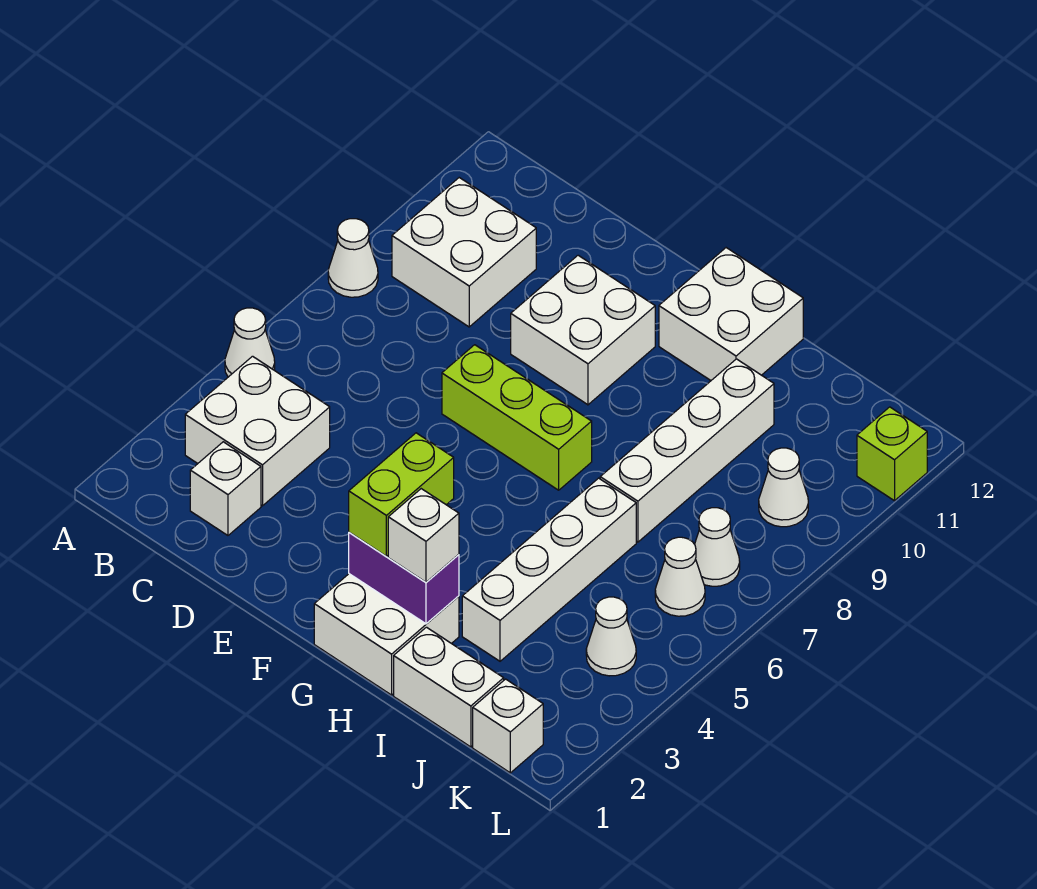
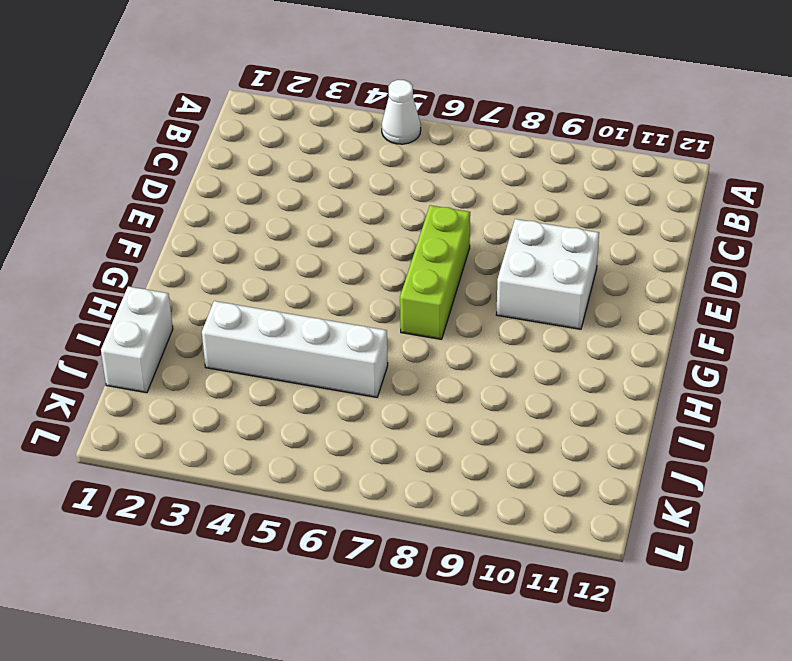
none -> white 1x1 cone [328,219,378,297]
none -> white 2x2 brick [185,356,330,506]
none -> white 2x2 brick [392,178,536,327]

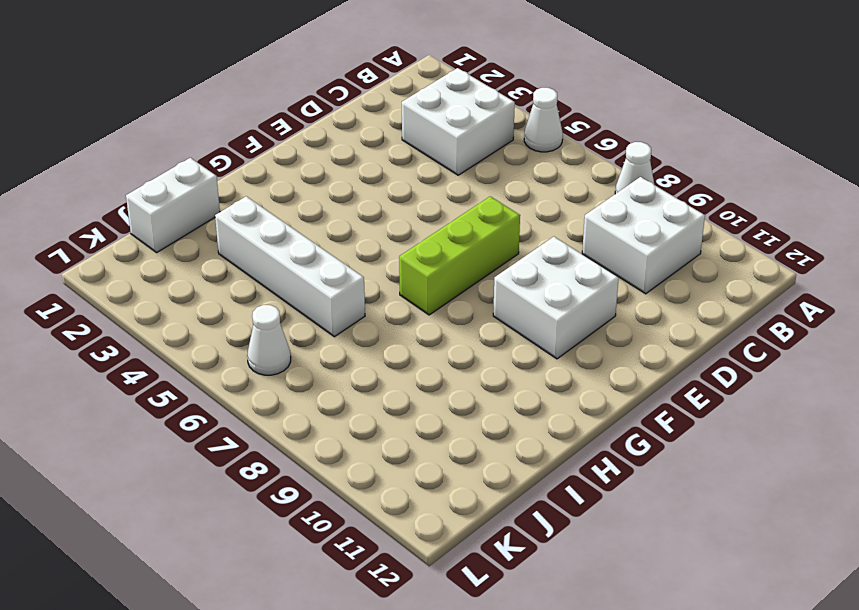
none -> white 1x1 brick [190,442,261,535]
none -> white 2x2 brick [314,574,459,695]
none -> white 2x2 brick [659,248,803,380]

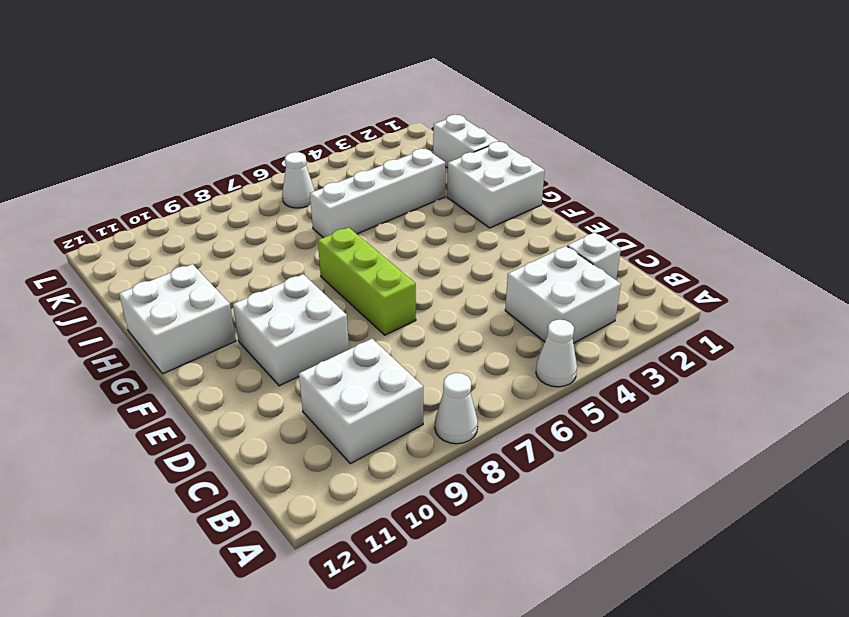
none -> white 1x4 brick [600,359,774,542]
none -> white 1x1 brick [473,679,543,773]
none -> white 1x1 cone [586,597,636,676]

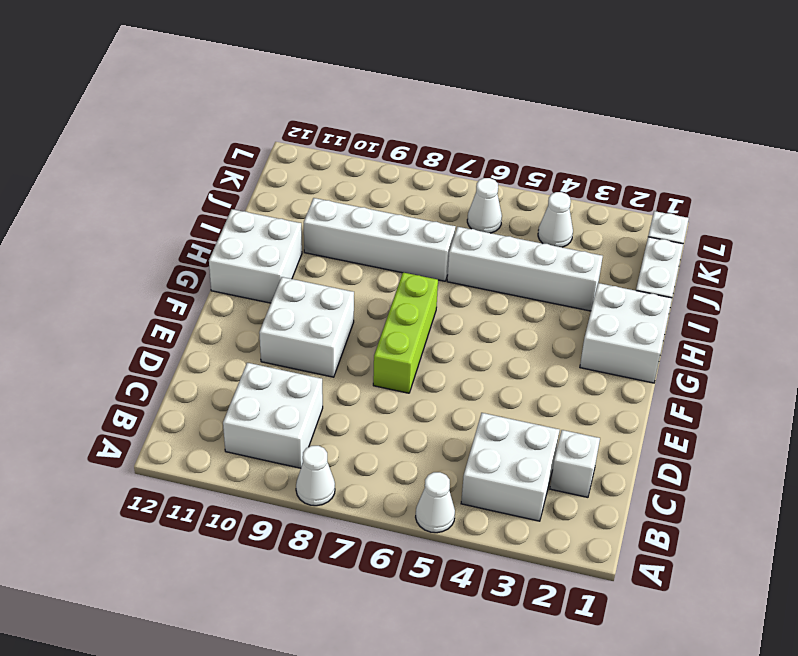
none -> white 1x1 cone [695,508,740,586]
none -> white 1x1 cone [759,448,808,527]
none -> lime 1x1 brick [857,407,927,501]

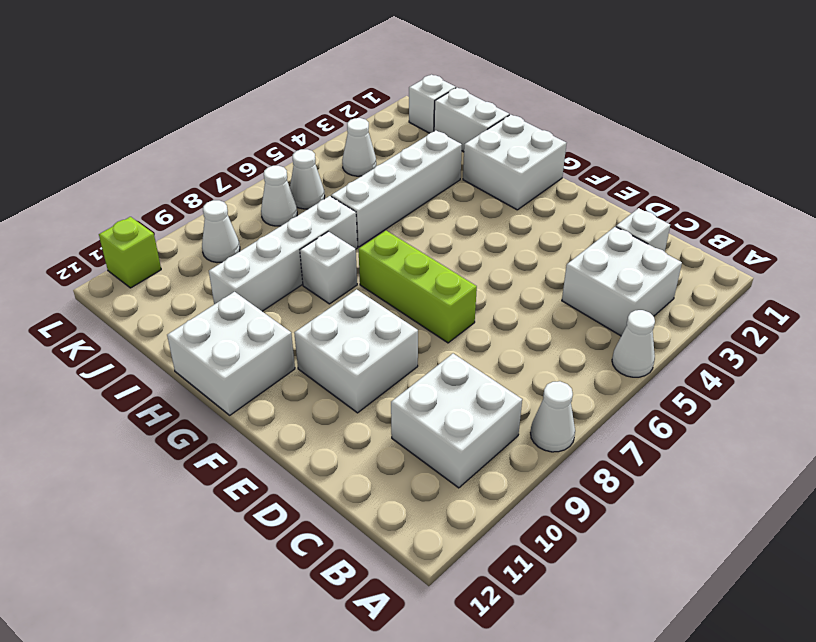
white 1x1 brick [300,231,357,304] -> white 1x1 brick moved to [388,489,459,582]
none -> purple 1x2 brick [349,533,459,624]
none -> lime 1x2 brick [349,433,454,556]

